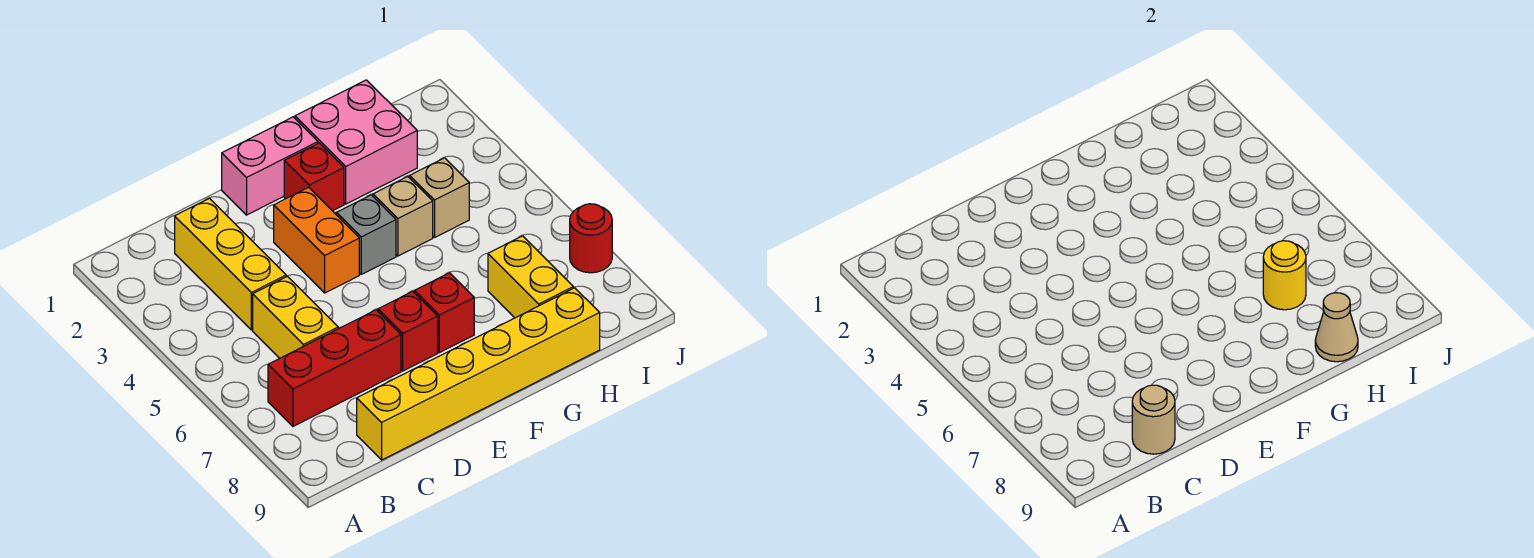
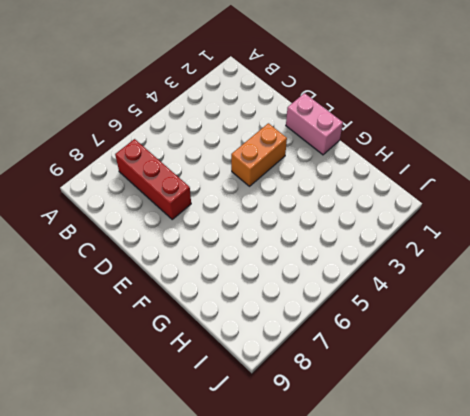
none -> yellow 1x3 brick [175,198,286,330]
none -> yellow 1x2 brick [253,276,338,358]
none -> yellow 1x6 brick [357,288,600,460]

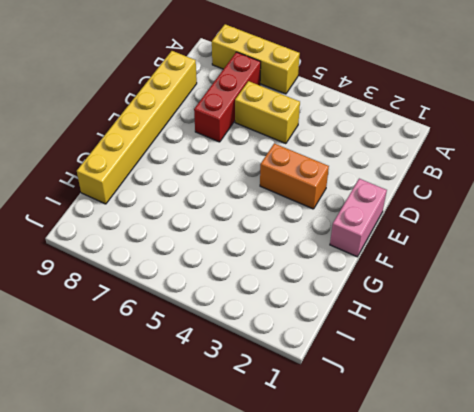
yellow 1x3 brick [212,24,300,94] -> yellow 1x3 brick moved to [175,198,286,330]
none -> red 1x1 brick [378,291,438,371]
none -> red 1x1 brick [284,143,344,211]
none -> grey 1x1 brick [336,195,396,274]

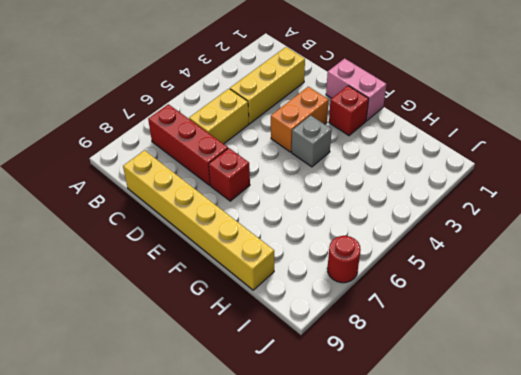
none -> red 1x1 brick [415,273,474,353]
none -> pink 2x2 brick [295,80,417,204]
none -> tan 1x1 brick [373,177,433,256]

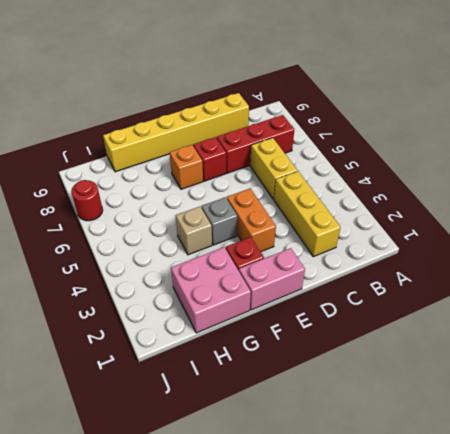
orange 1x1 brick [170,145,203,189] -> red 1x1 brick [415,273,474,353]
none -> tan 1x1 brick [410,158,469,237]
none -> yellow 1x2 brick [488,236,574,318]
none -> tan 1x1 round brick [1132,385,1175,454]

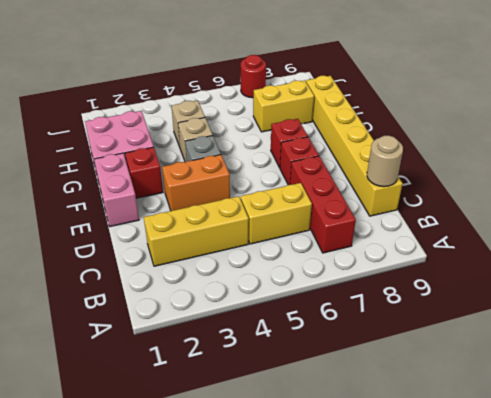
none -> yellow 1x1 round brick [1263,241,1306,310]
none -> tan 1x1 cone [1315,293,1358,362]

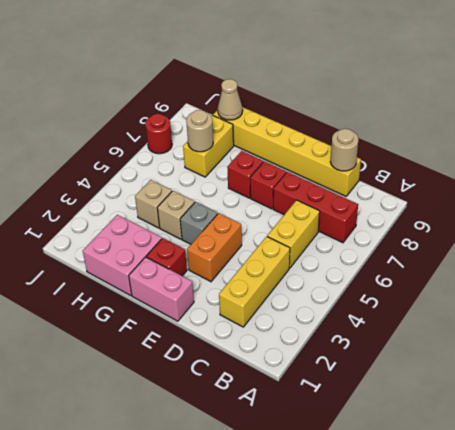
tan 1x1 round brick [186,110,213,152] -> yellow 1x1 round brick [1263,241,1306,310]

